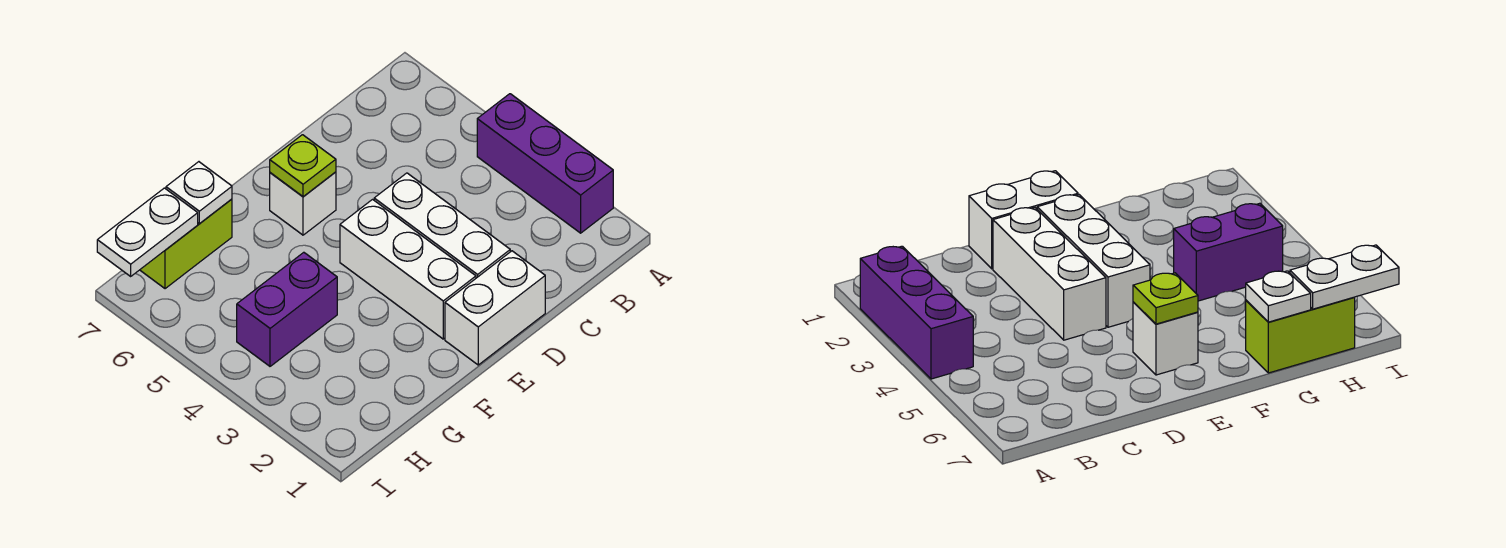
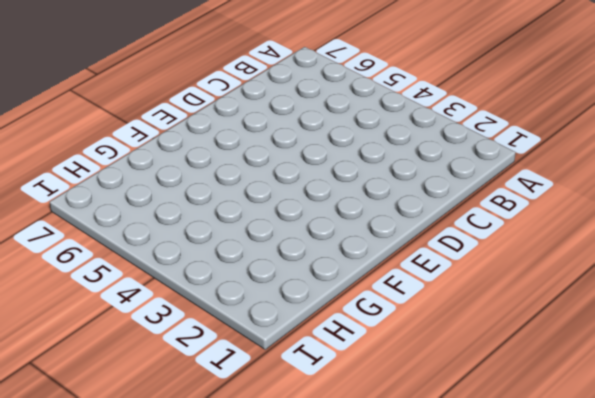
none -> purple 1x3 brick [477,94,613,233]
none -> white 1x2 brick [445,251,545,365]

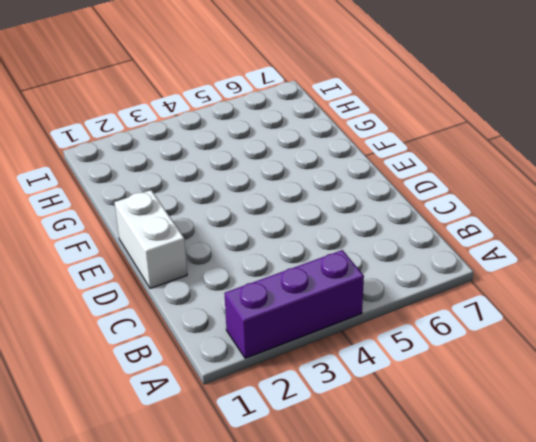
none -> white 1x3 brick [374,173,510,278]
none -> white 1x3 brick [340,199,476,339]

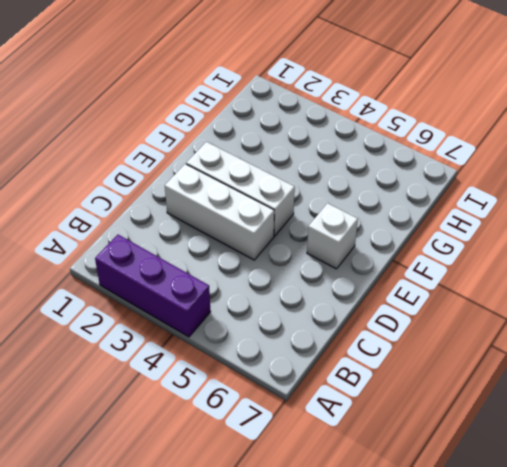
none -> white 1x2 brick [445,251,545,365]
none -> purple 1x2 brick [237,252,337,366]

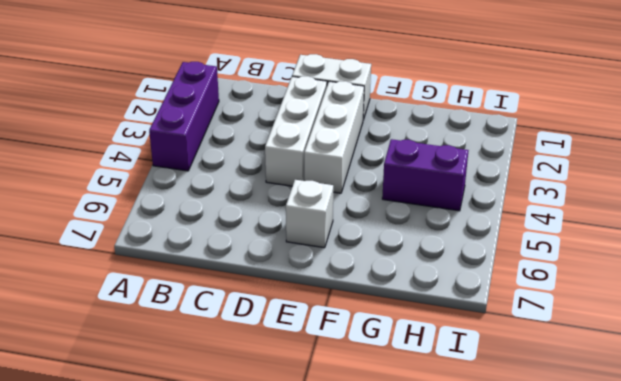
none -> lime 1x2 brick [140,199,232,289]
none -> lime 1x1 plate [270,135,336,197]

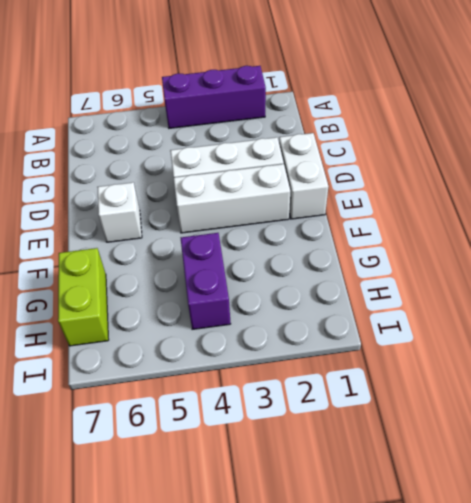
none -> lime 1x1 plate [270,135,336,197]
none -> white 1x1 plate [166,162,232,224]

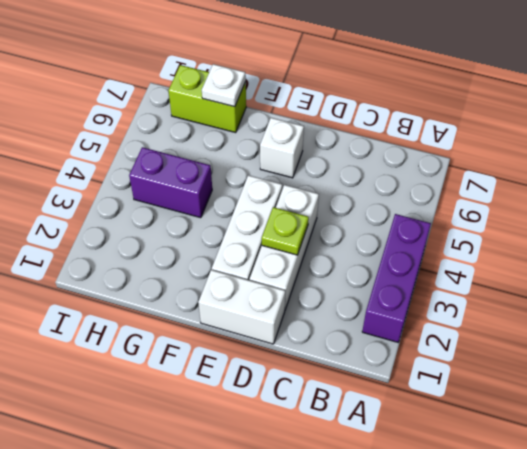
lime 1x1 plate [262,207,309,255] -> lime 1x1 plate moved to [270,135,336,197]
none -> white 1x2 plate [97,188,198,276]

